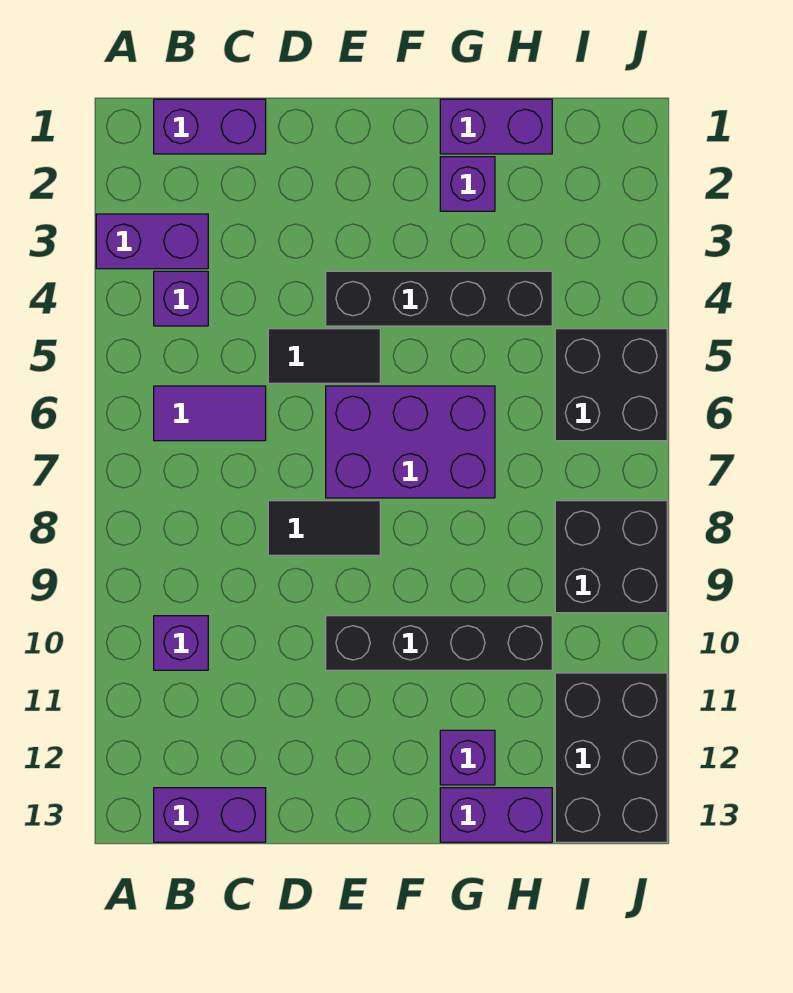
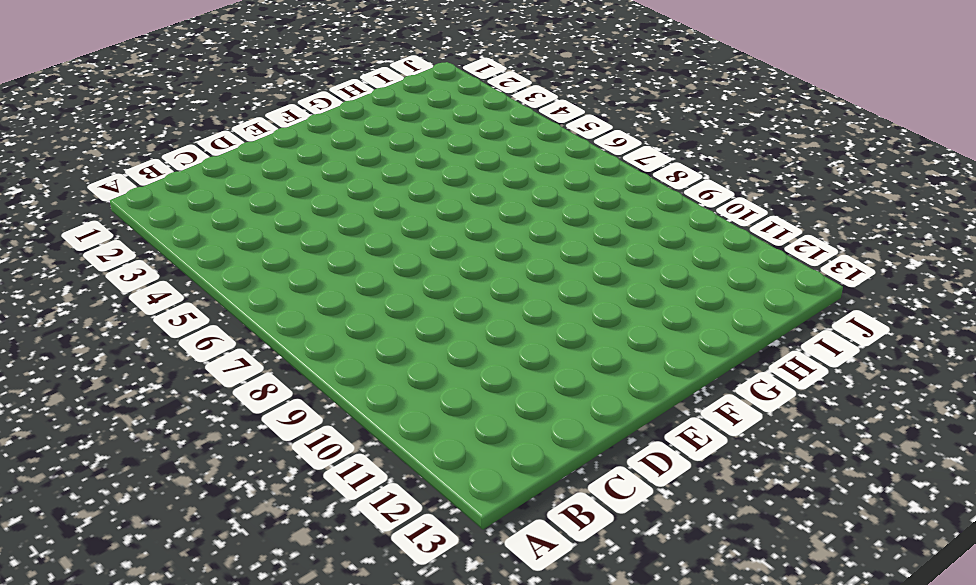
none -> purple 1x2 brick [96,214,208,269]
none -> purple 1x2 brick [154,99,266,154]
none -> purple 1x1 brick [154,271,208,326]

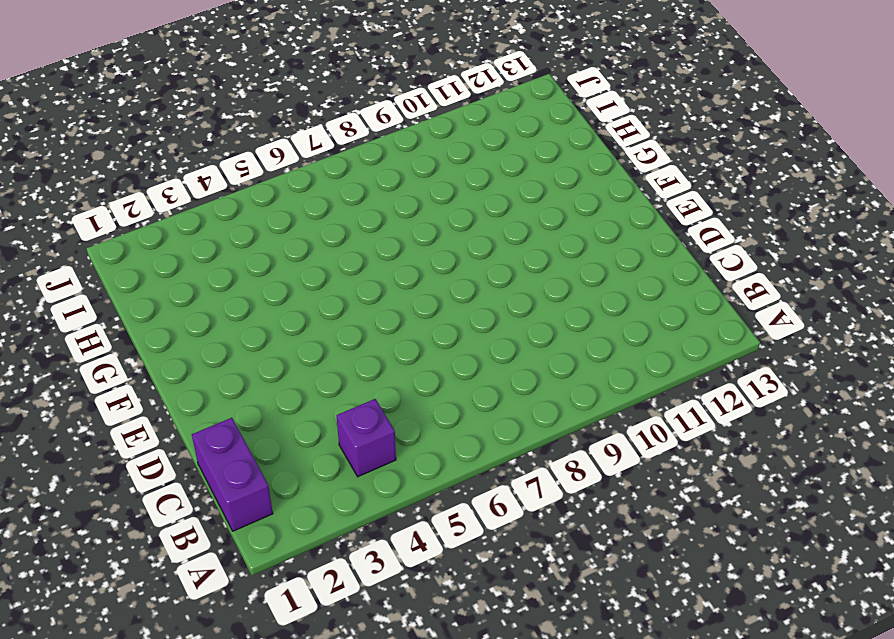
none -> purple 1x2 brick [96,214,208,269]
none -> purple 1x2 tile [154,386,266,441]
none -> purple 1x1 brick [154,616,208,670]

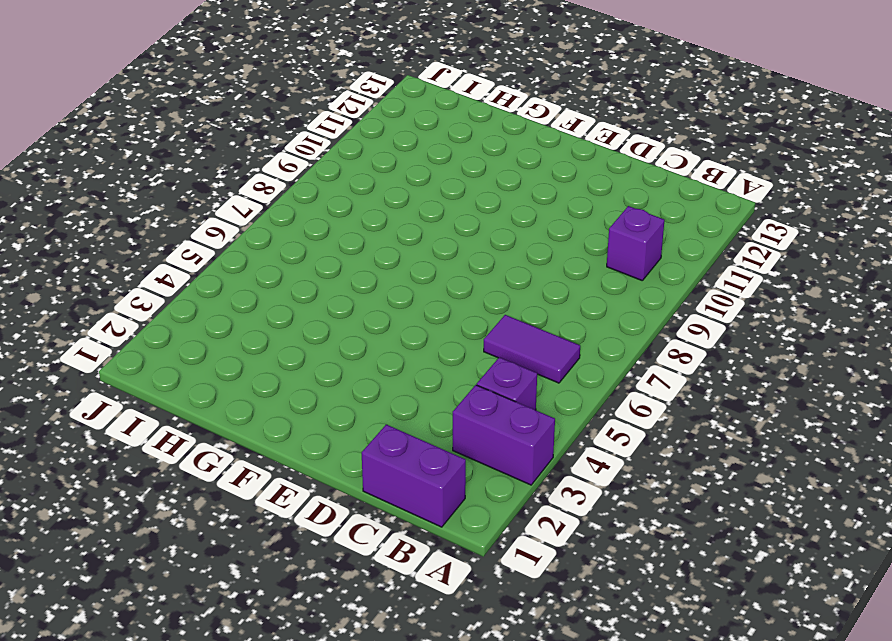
none -> purple 1x2 brick [154,788,266,842]
none -> black 1x2 tile [268,329,380,383]
none -> black 1x2 tile [268,501,380,555]

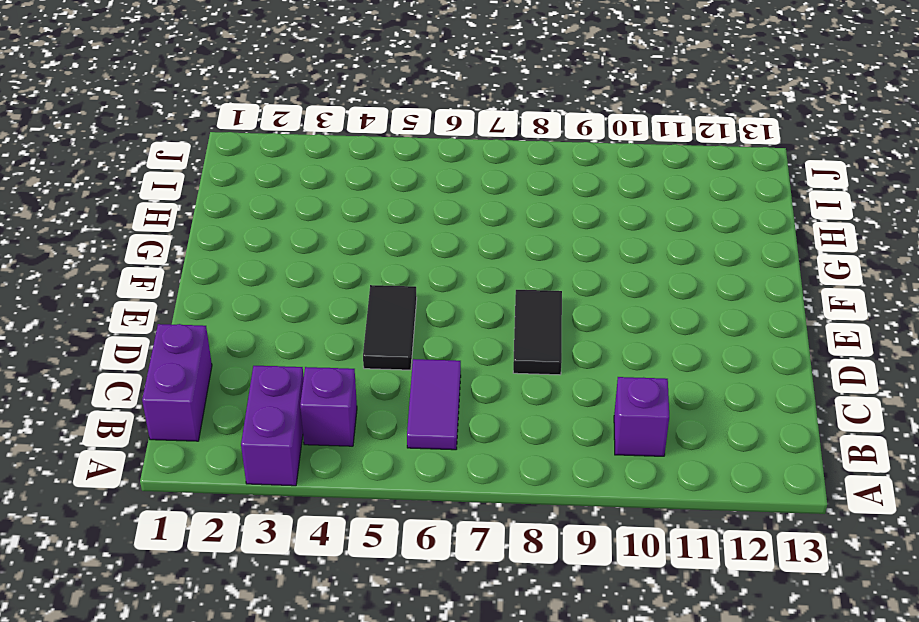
none -> purple 1x2 brick [154,788,266,842]
none -> black 1x4 brick [326,271,552,326]
none -> purple 2x3 brick [326,386,495,498]

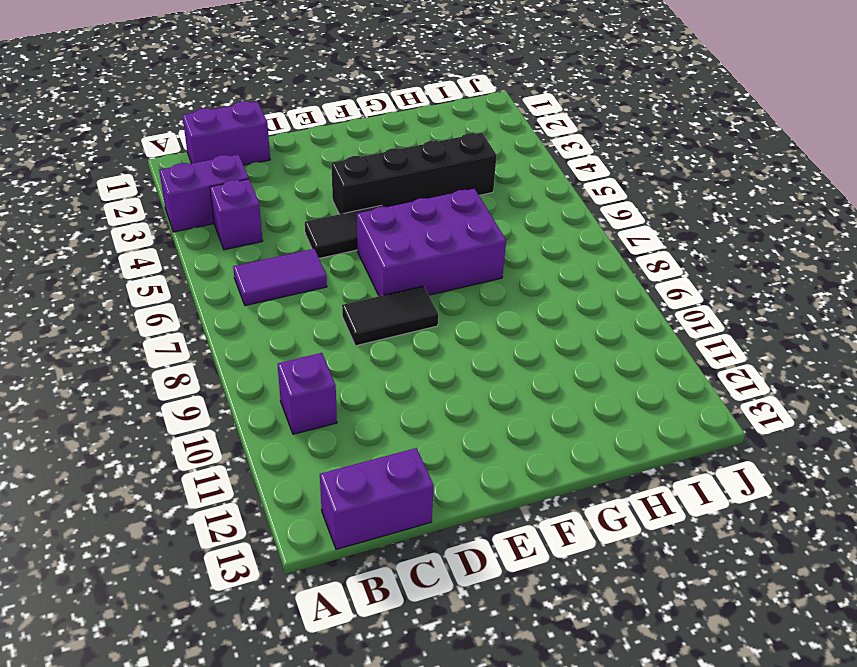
none -> black 1x4 brick [326,616,552,670]
none -> purple 1x2 brick [440,99,552,154]
none -> purple 1x1 brick [440,157,495,211]

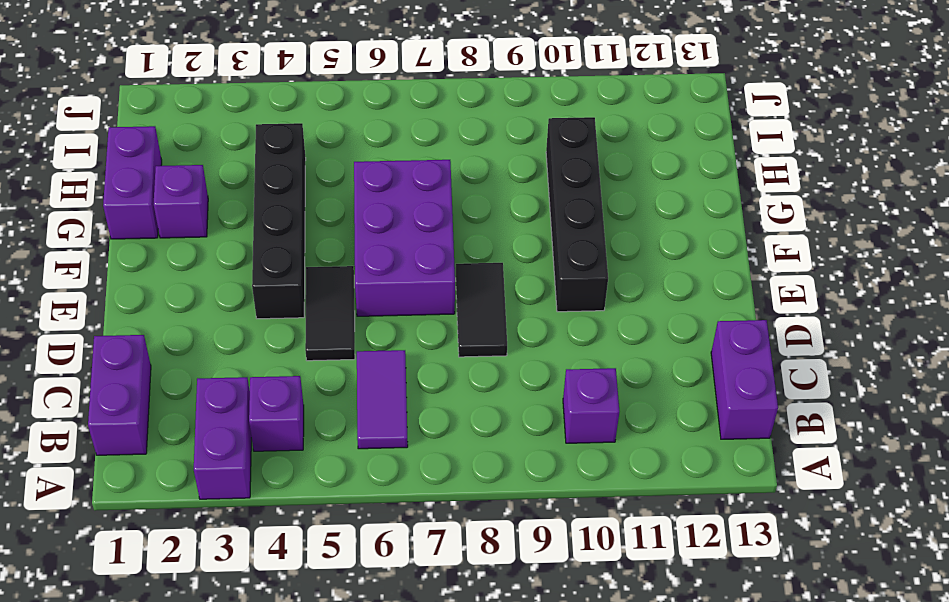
none -> purple 1x1 brick [440,730,495,785]
none -> purple 1x2 brick [440,788,552,842]
none -> black 2x2 brick [555,329,667,441]

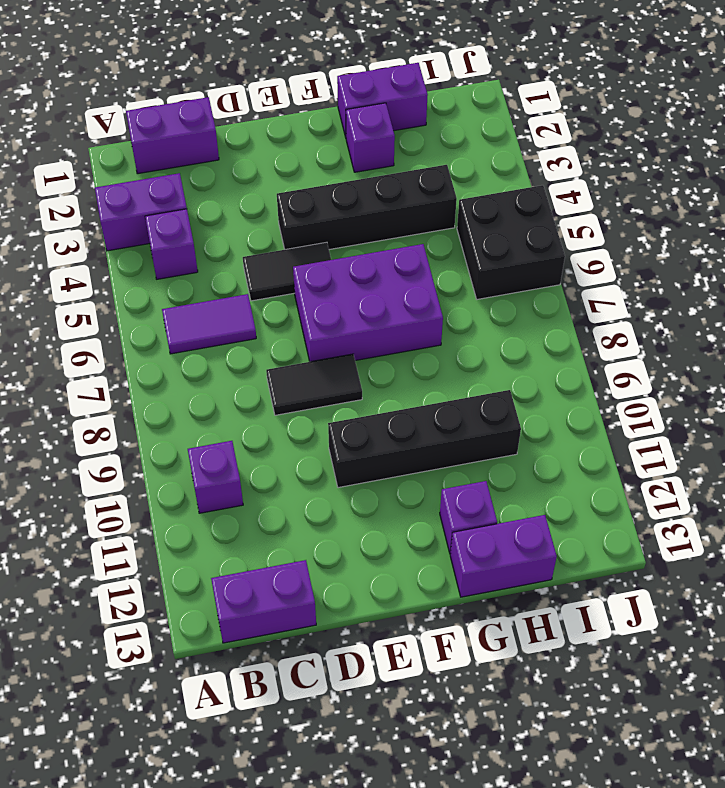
none -> black 2x2 brick [555,501,667,613]
none -> black 2x3 brick [555,673,667,842]

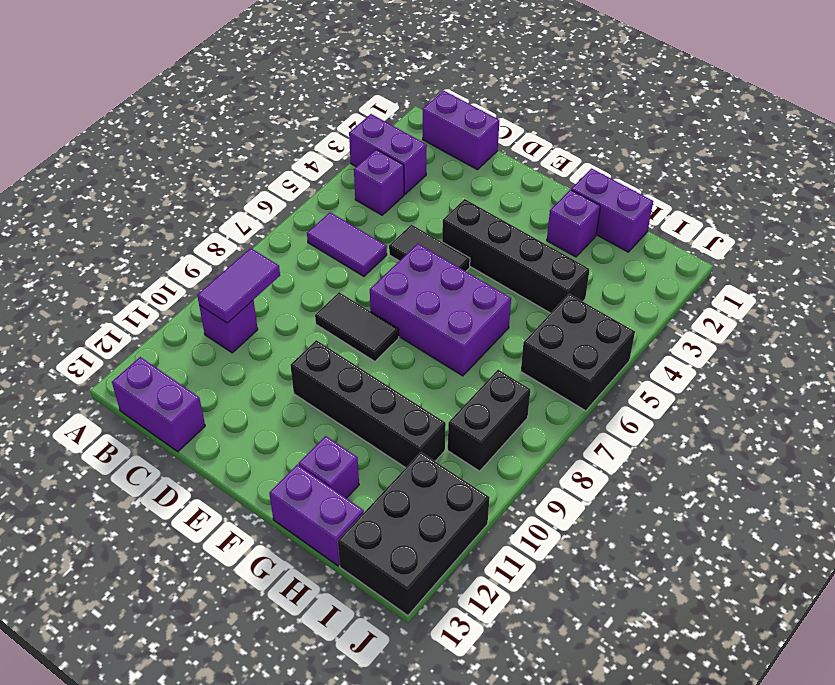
purple 1x2 tile [197,248,280,323] -> none
black 1x2 brick [448,370,530,471] -> black 2x2 brick [555,501,667,613]

